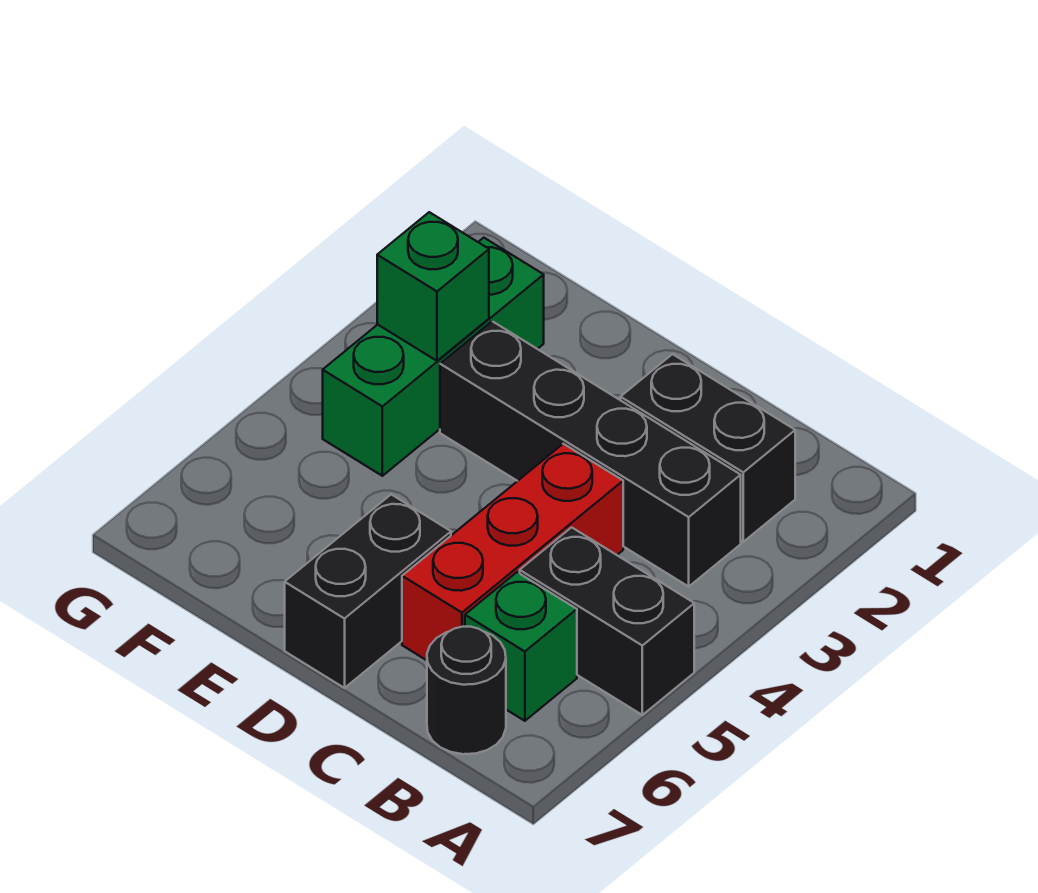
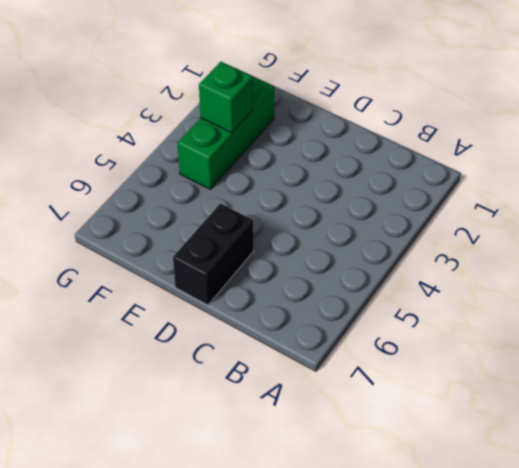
none -> black 1x2 brick [520,527,694,715]
none -> black 1x2 brick [621,354,795,542]

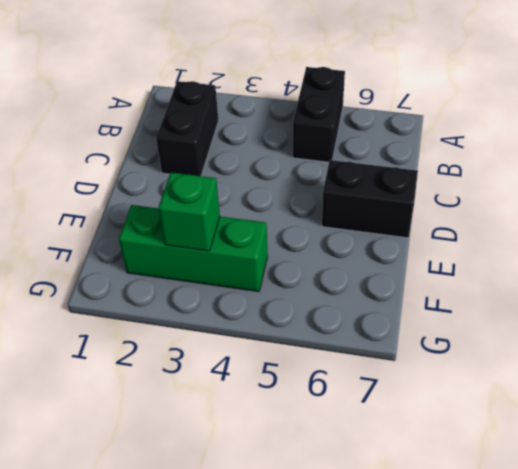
none -> black 1x4 brick [440,321,741,586]
none -> green 1x1 brick [465,572,577,721]

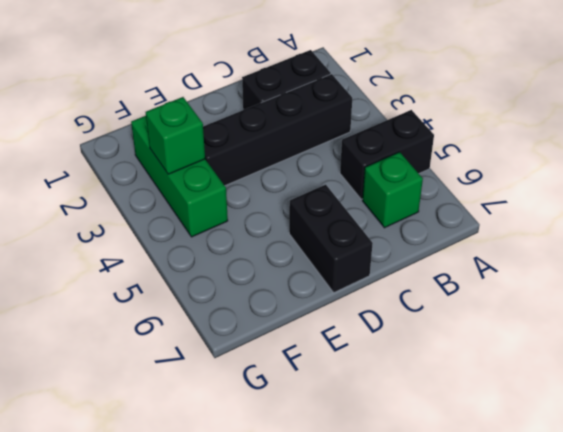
none -> black 1x1 round brick [427,627,506,754]
none -> red 1x3 brick [402,444,623,660]

